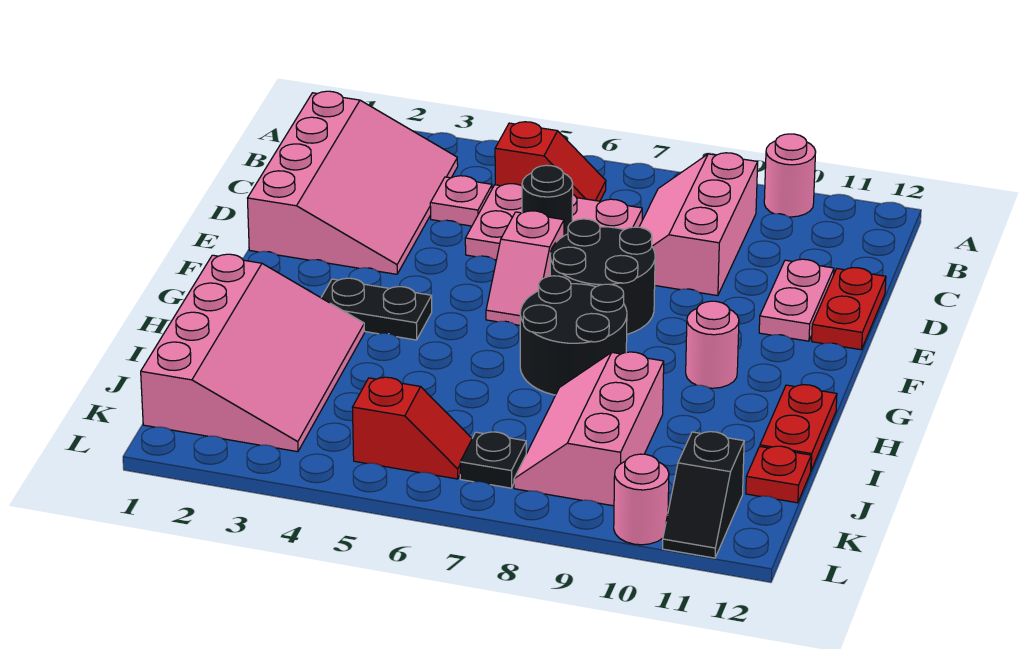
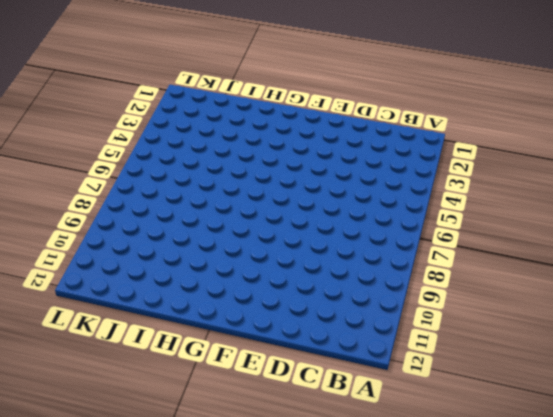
none -> pink 1x1 round brick [764,134,816,217]
none -> pink 3x4 slope [247,91,458,274]
none -> red 1x2 slope [495,122,606,201]

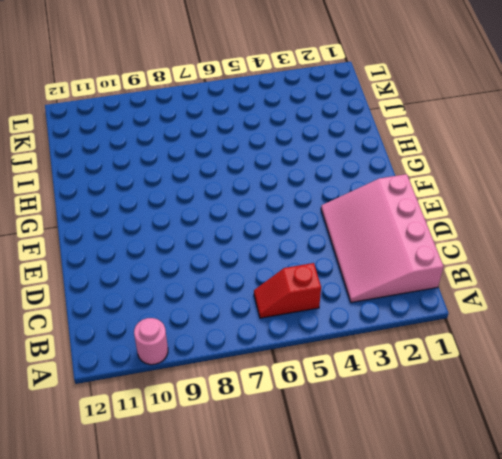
none -> pink 2x3 slope [639,153,758,296]
none -> pink 1x1 plate [430,176,492,226]
none -> pink 2x3 plate [465,184,642,260]

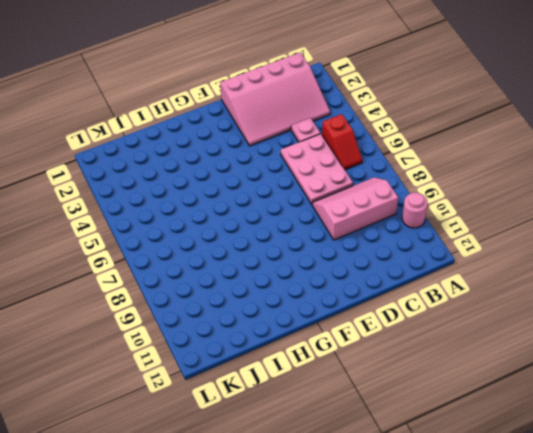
none -> pink 1x2 plate [759,259,834,341]
none -> red 1x2 plate [812,268,886,350]
none -> pink 1x2 slope [486,211,564,325]

